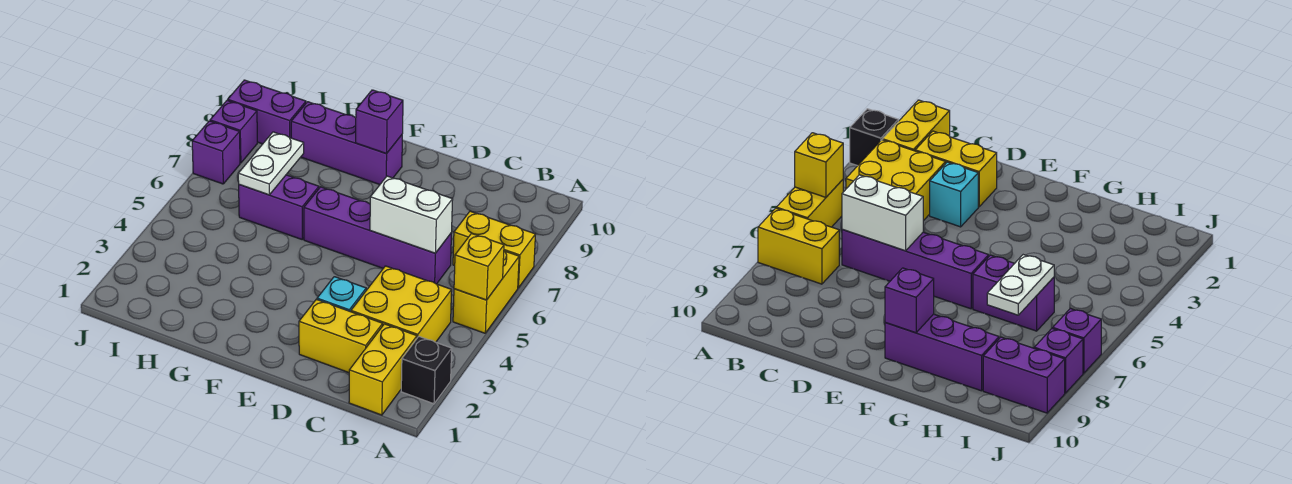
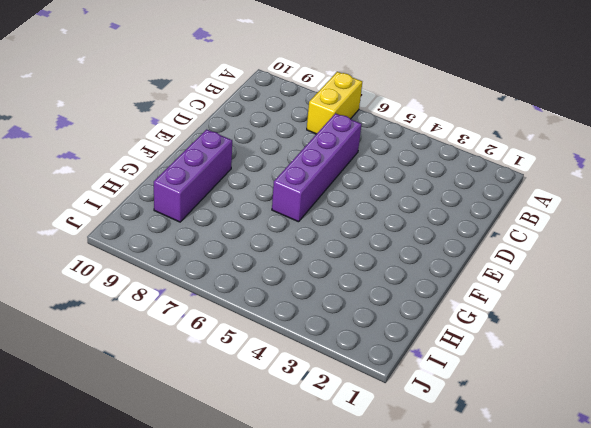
none -> black 1x1 brick [401,337,452,404]
none -> yellow 1x2 brick [453,251,519,333]
none -> yellow 1x2 brick [349,324,417,415]

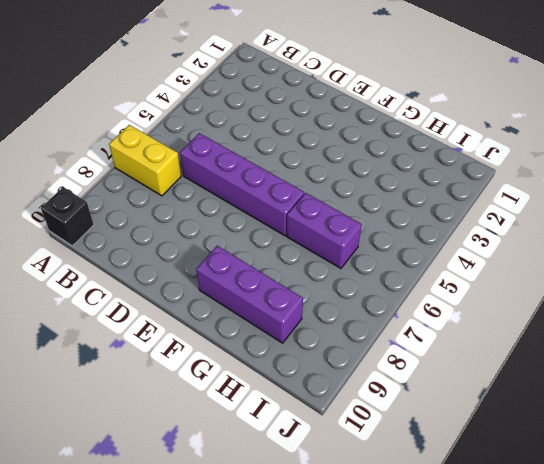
black 1x1 brick [41,187,94,246] -> black 1x1 brick moved to [401,337,452,404]
none -> yellow 1x2 brick [453,251,519,333]
none -> yellow 1x2 brick [349,324,417,415]
none -> yellow 2x2 brick [351,266,452,342]

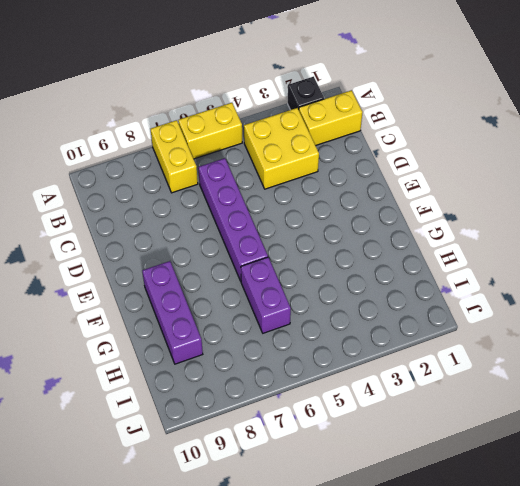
none -> yellow 1x2 brick [299,299,383,373]
none -> cyan 1x1 brick [317,277,366,312]
none -> purple 1x2 brick [228,80,306,144]

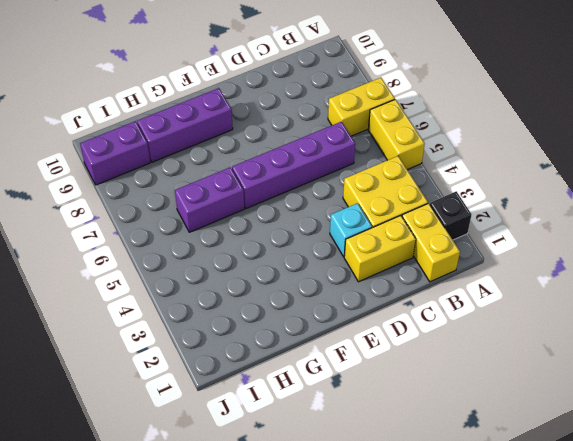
none -> purple 1x1 brick [192,121,240,184]
none -> purple 1x1 brick [210,100,257,163]
none -> yellow 1x1 brick [454,234,504,300]

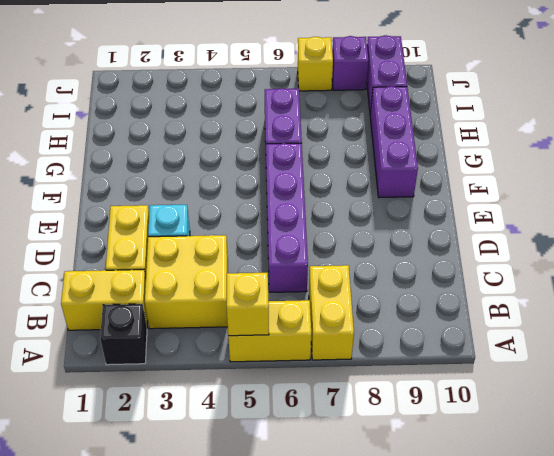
yellow 1x1 brick [298,37,333,91] -> purple 1x1 brick [192,121,240,184]
none -> white 1x2 brick [370,176,453,253]
none -> purple 1x1 brick [356,90,403,154]
none -> white 1x2 plate [238,132,304,195]

